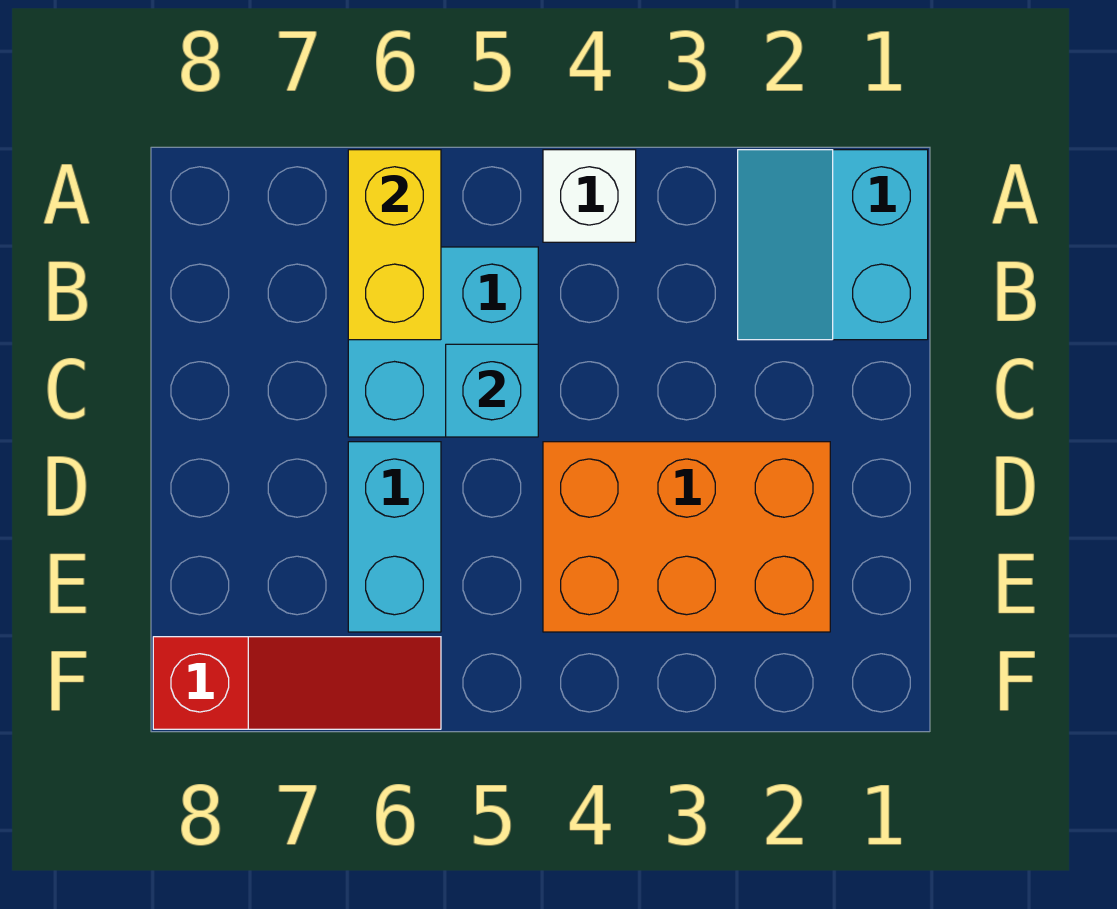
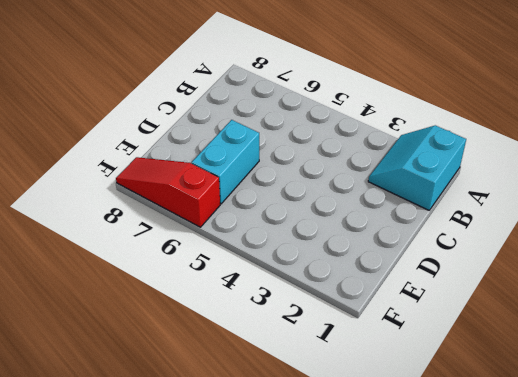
red 1x3 slope [116,157,220,227] -> red 1x3 slope turned to [153,637,441,729]
none -> white 1x1 brick [543,150,636,242]
none -> cyan 2x2 brick [348,247,538,437]

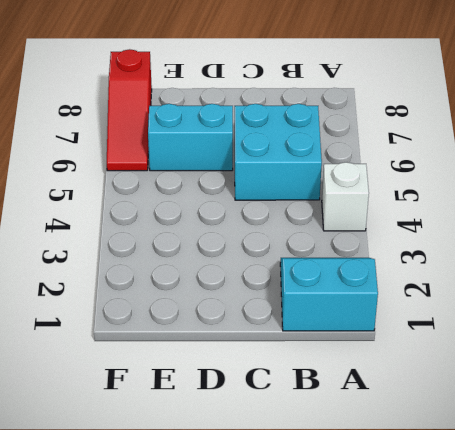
none -> orange 2x3 brick [543,442,830,632]
none -> yellow 1x2 brick [348,150,441,340]

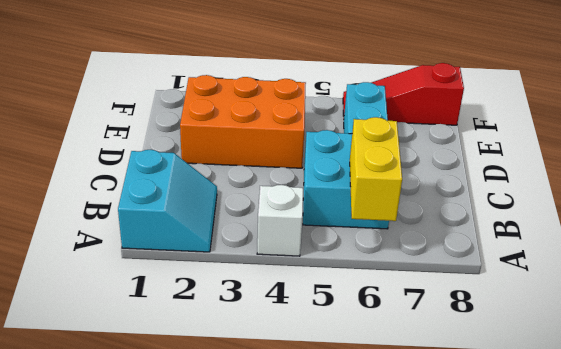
none -> cyan 1x1 brick [446,344,538,437]

